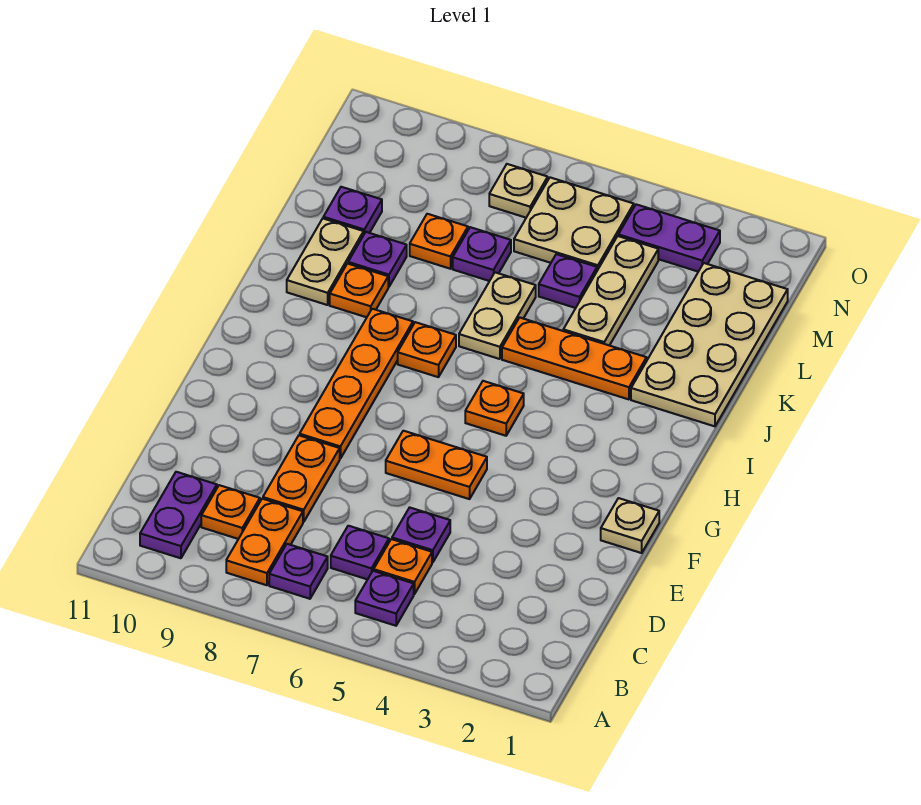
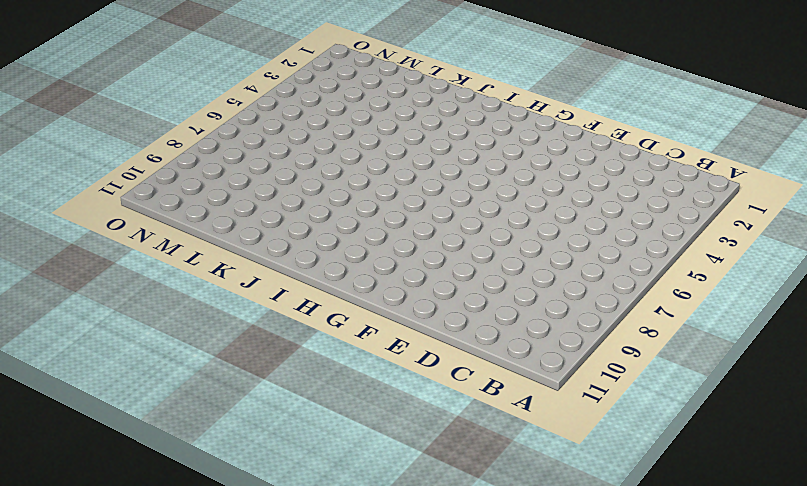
none -> purple 1x1 plate [355,571,414,626]
none -> purple 1x1 plate [269,544,328,599]
none -> orange 1x2 plate [226,499,303,585]

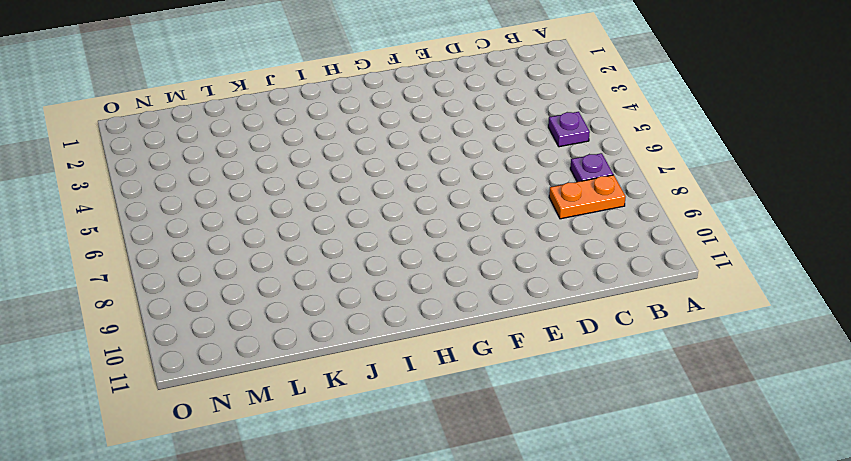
none -> purple 1x2 plate [140,472,217,558]
none -> orange 1x1 plate [374,539,432,594]
none -> purple 1x1 plate [331,526,389,580]

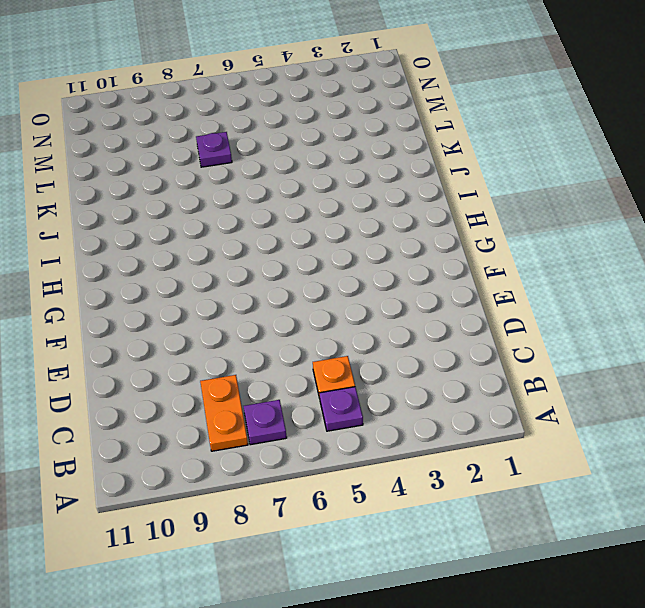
none -> purple 1x2 plate [140,472,217,558]
none -> purple 1x1 plate [331,526,389,580]
none -> orange 1x1 plate [201,485,260,539]

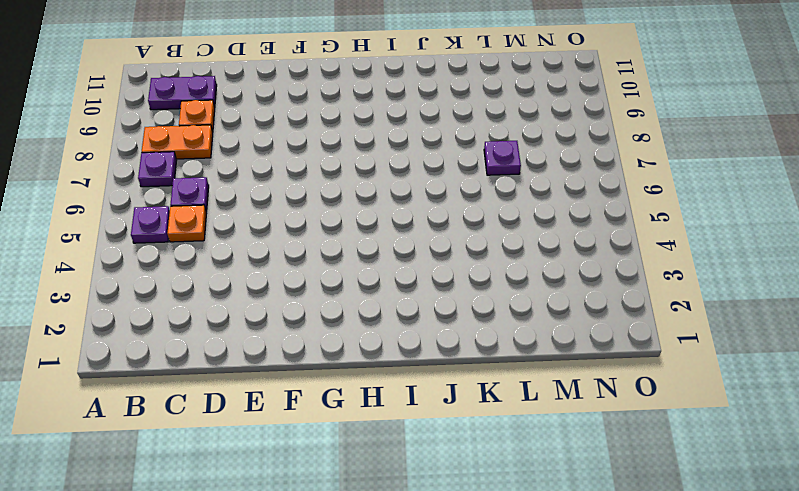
none -> purple 1x1 plate [392,507,450,562]
none -> orange 1x2 plate [263,435,340,522]
none -> tan 1x1 plate [601,498,659,553]

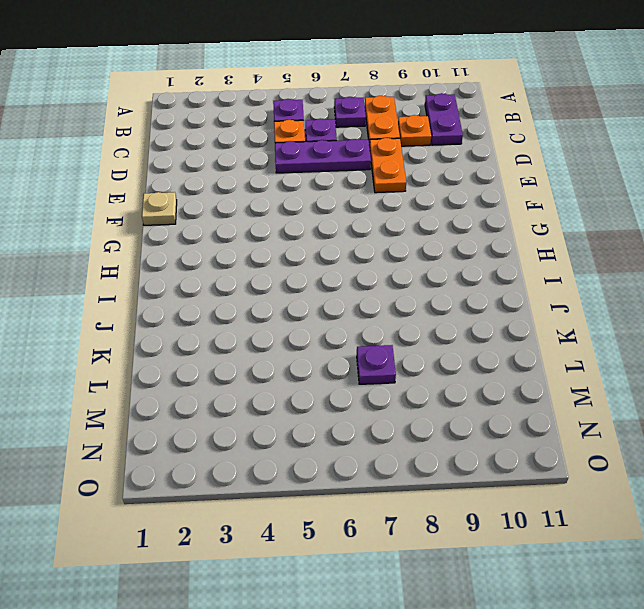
purple 1x3 plate [275,139,371,173] -> purple 1x1 plate [392,507,450,562]
none -> orange 1x2 plate [386,431,487,499]
none -> orange 1x4 plate [300,309,413,459]
none -> orange 1x1 plate [465,381,524,436]

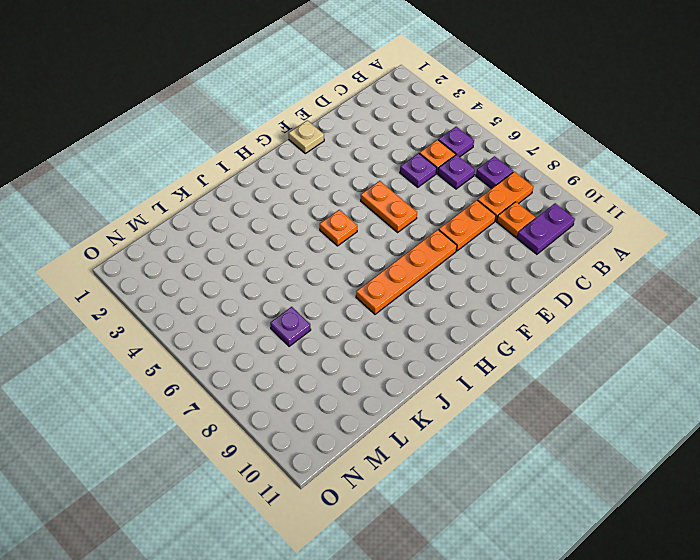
none -> orange 1x1 plate [398,322,456,377]
none -> tan 2x4 plate [631,263,788,426]
none -> orange 1x3 plate [502,318,647,399]

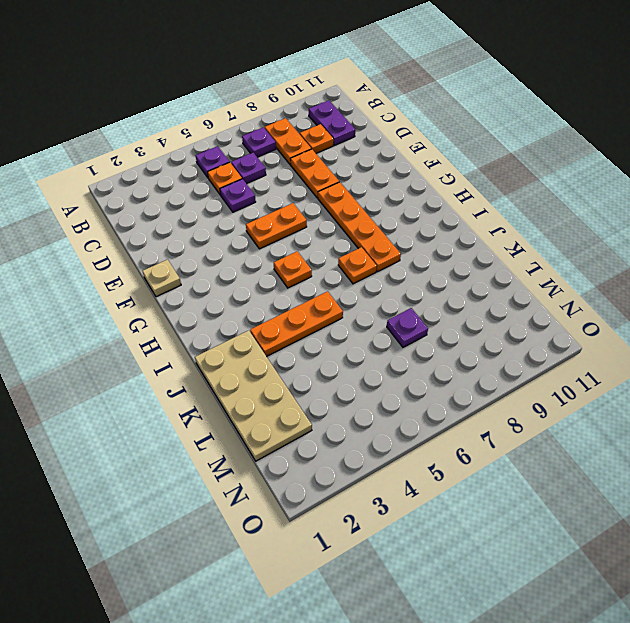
none -> tan 1x2 plate [459,272,536,359]
none -> orange 1x1 plate [330,264,388,317]
none -> tan 1x2 plate [287,219,364,305]

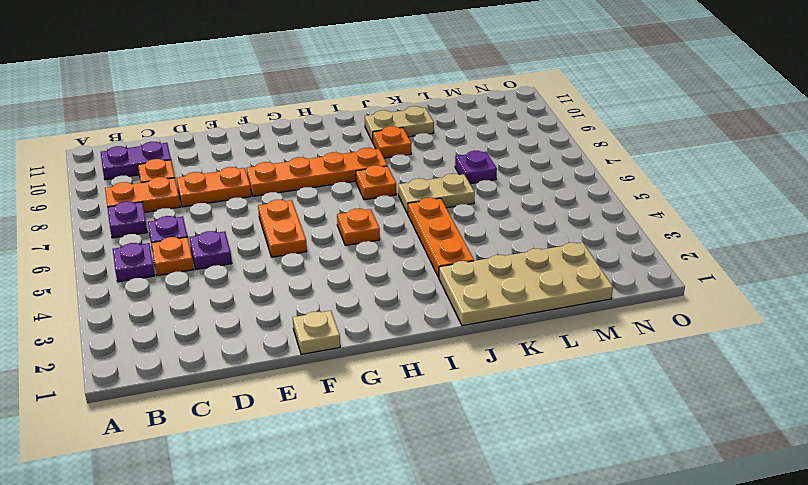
none -> tan 1x3 plate [563,236,658,345]
none -> purple 1x1 plate [348,232,407,287]
none -> purple 1x1 plate [539,254,597,308]

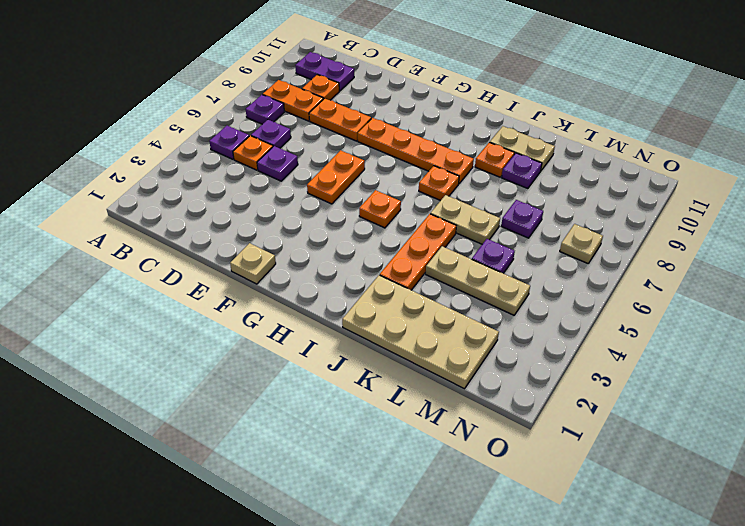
none -> orange 1x1 plate [410,214,468,269]
none -> purple 1x1 plate [323,187,382,233]
none -> tan 2x2 plate [514,177,634,270]

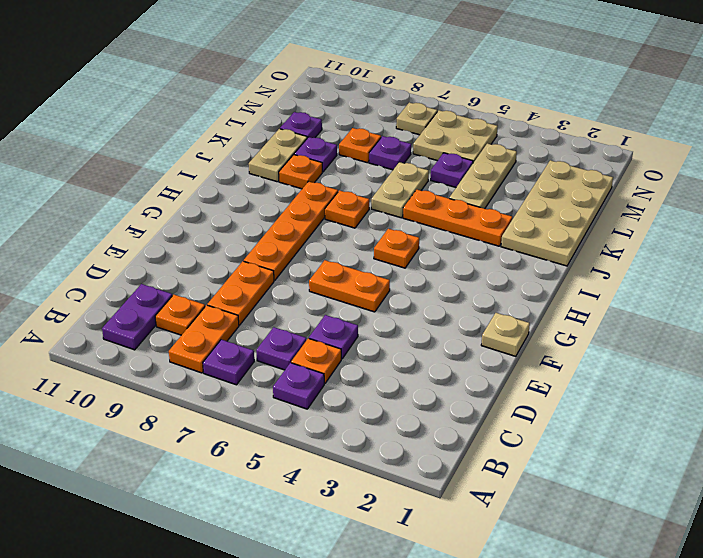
none -> purple 1x2 plate [618,204,720,272]

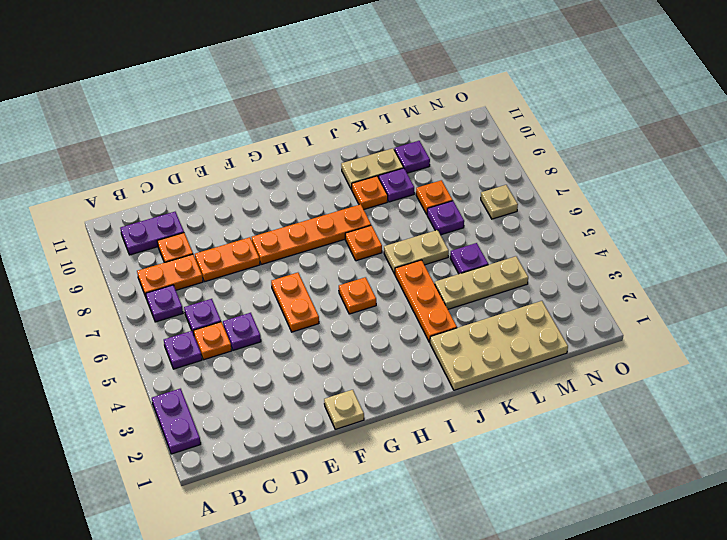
purple 1x2 plate [152,389,201,454] -> purple 1x2 plate moved to [618,204,720,272]
none -> tan 2x2 plate [514,177,634,270]

